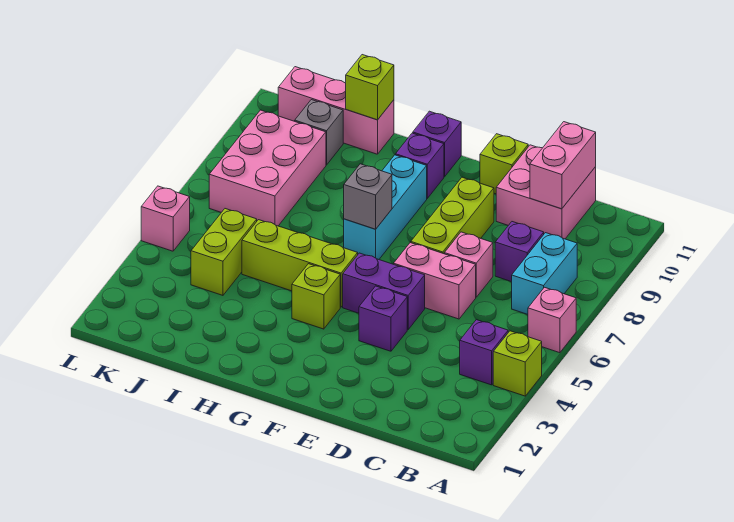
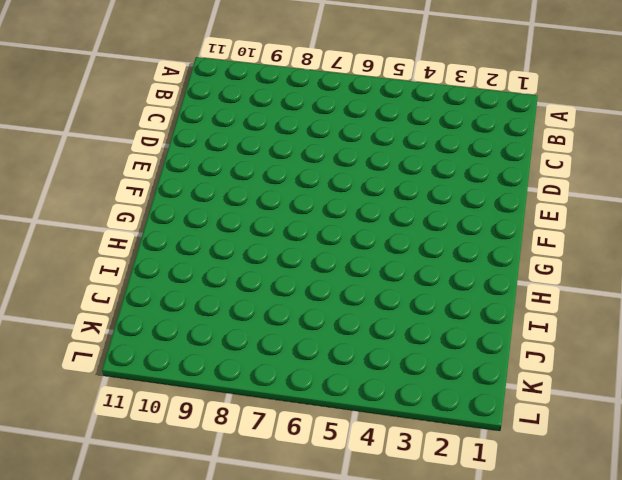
none -> lime 1x1 brick [493,331,542,396]
none -> pink 1x1 brick [528,287,576,353]
none -> purple 1x1 brick [460,320,508,385]

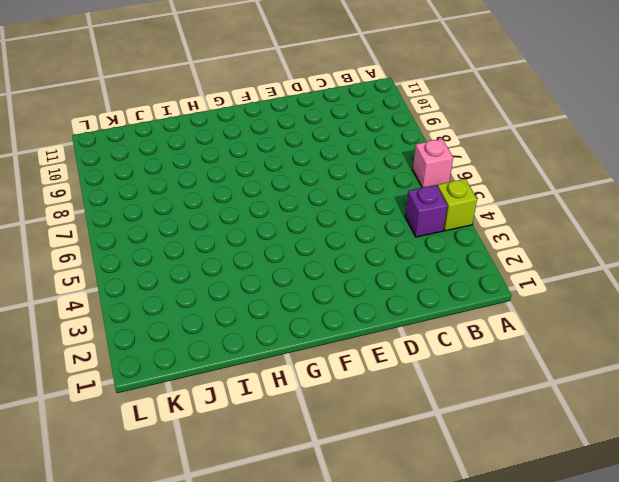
none -> cyan 1x2 brick [512,233,577,314]
none -> purple 1x1 brick [495,222,544,282]
none -> pink 2x2 brick [496,145,596,239]

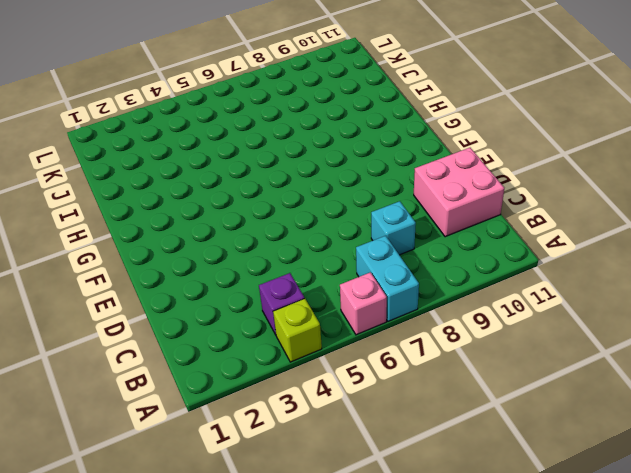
cyan 1x2 brick [356,236,419,321] -> cyan 1x2 brick turned to [512,233,577,314]
cyan 1x1 brick [371,201,416,255] -> purple 1x1 brick [495,222,544,282]
none -> pink 1x2 brick [394,243,476,319]
none -> pink 1x1 brick [444,232,493,297]
none -> purple 1x1 brick [359,286,407,351]

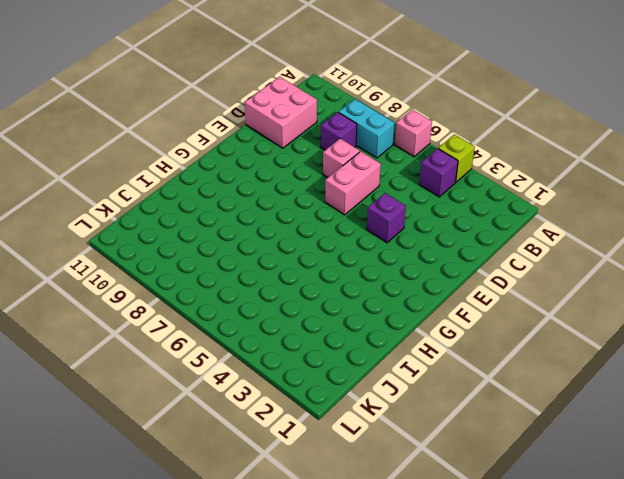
none -> purple 1x2 brick [343,253,425,330]
none -> lime 1x3 brick [411,177,494,254]
none -> lime 1x1 brick [480,134,528,194]

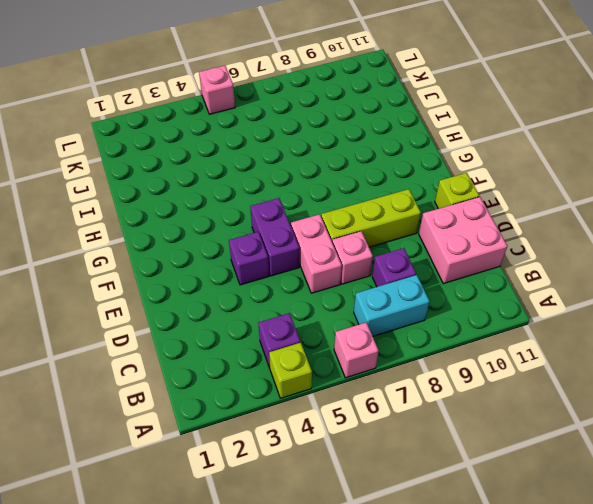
none -> lime 1x1 brick [292,264,340,329]
none -> lime 1x3 brick [242,220,358,307]
none -> cyan 1x3 brick [344,155,427,259]

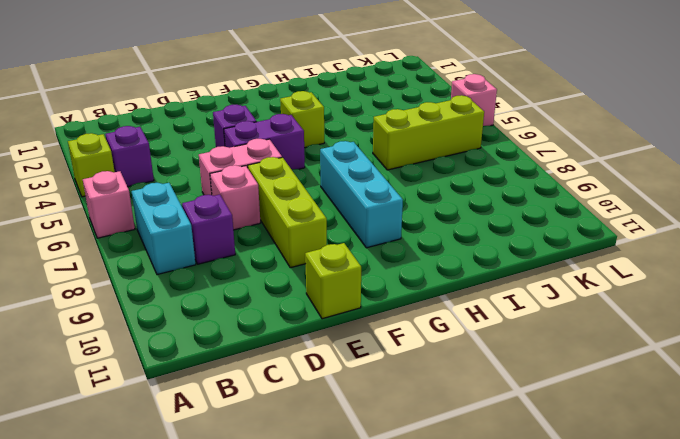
lime 1x3 brick [373,95,484,170] -> lime 1x3 brick moved to [242,220,358,307]
none -> pink 2x2 brick [496,145,596,239]
none -> purple 1x1 brick [396,133,444,198]
none -> purple 1x1 brick [413,111,461,177]

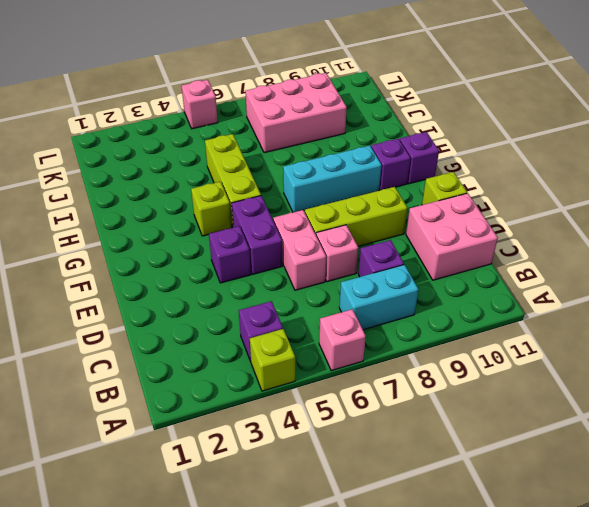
none -> pink 1x3 brick [278,67,394,154]
none -> lime 1x2 brick [191,209,257,295]
none -> grey 1x1 brick [295,100,343,165]

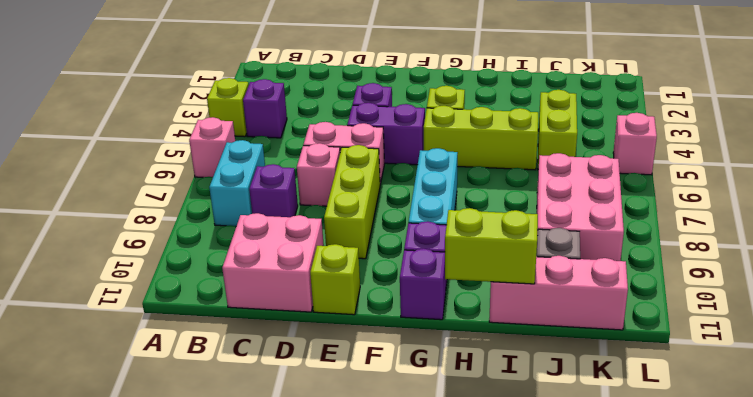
lime 1x2 brick [445,208,538,284] -> lime 1x1 brick [346,55,394,120]
none -> pink 1x2 brick [530,122,596,209]
none -> grey 1x1 brick [344,164,392,229]

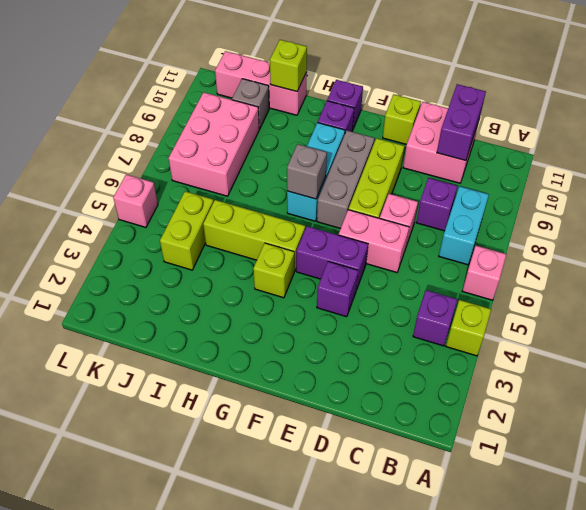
purple 1x2 brick [437,84,486,161] -> pink 1x2 brick [530,122,596,209]
grey 1x3 brick [317,131,375,229] -> none

